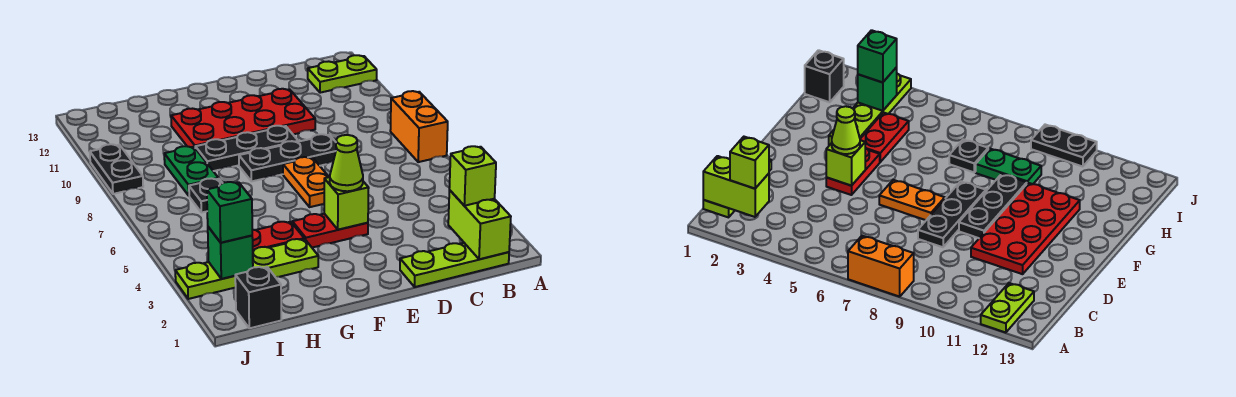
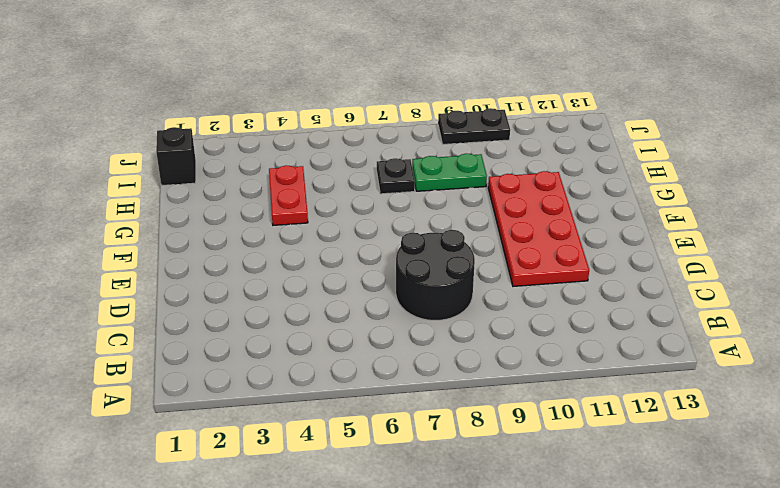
black 2x2 round brick [396,230,475,320] -> black 1x3 plate [239,134,337,181]
none -> orange 1x2 brick [390,91,448,162]
none -> lime 1x2 plate [308,55,377,93]
none -> lime 1x3 plate [400,243,509,287]

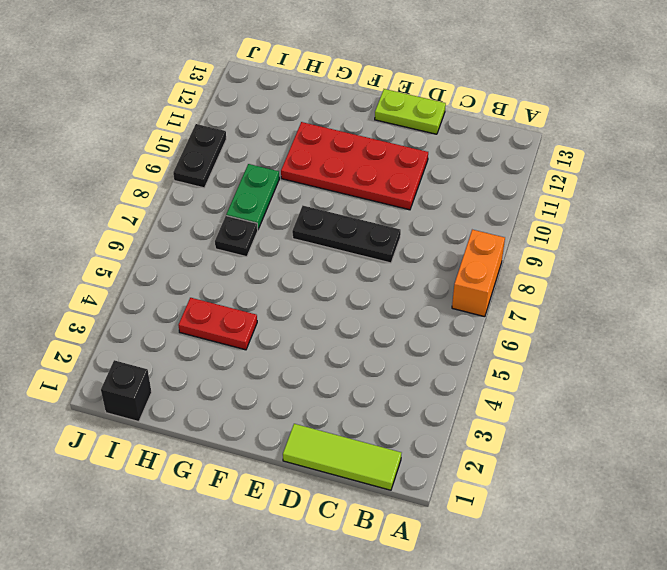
lime 1x3 tile [283,424,401,490] -> lime 1x3 plate [400,243,509,287]
lime 1x2 plate [375,89,446,134] -> lime 1x2 plate moved to [308,55,377,93]
none -> red 1x2 plate [292,214,368,248]
none -> orange 1x2 plate [283,157,329,207]
none -> black 1x3 plate [195,126,298,171]

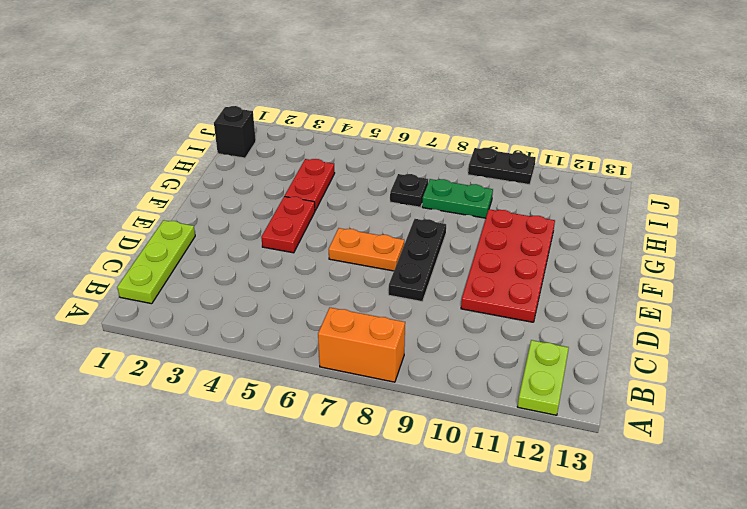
none -> black 1x3 plate [195,126,298,171]
none -> lime 1x4 plate [175,239,318,299]
none -> lime 1x2 brick [448,190,511,259]

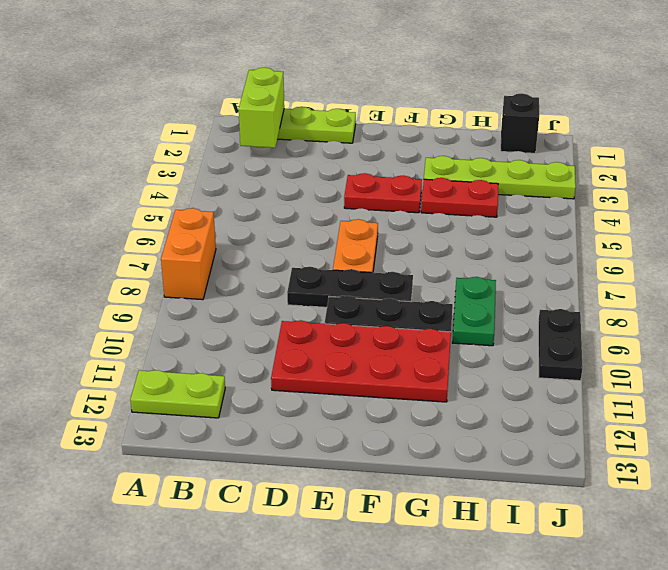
none -> black 1x1 plate [189,178,222,213]
none -> lime 1x1 brick [324,177,369,230]
none -> green 1x1 brick [208,227,253,279]

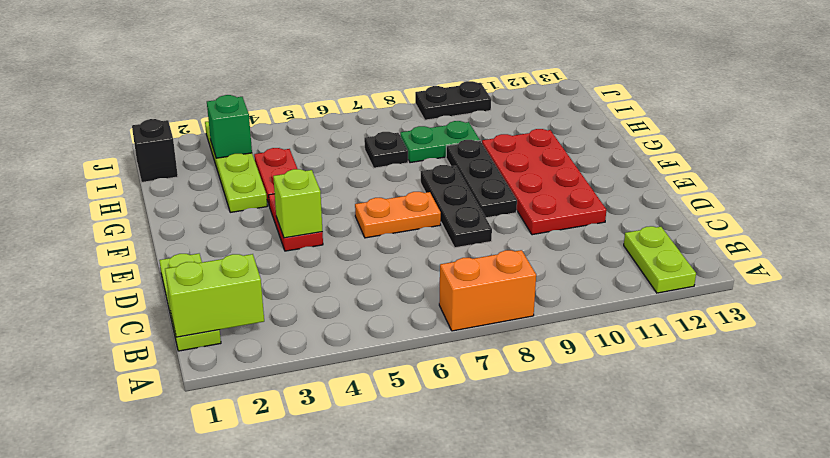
none -> lime 1x1 brick [449,146,496,206]
none -> lime 1x1 cone [330,135,363,191]
none -> green 1x1 brick [207,182,252,243]

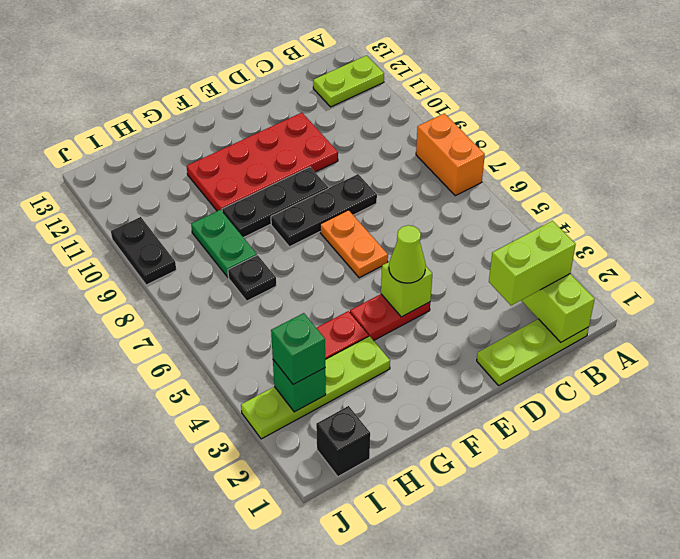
lime 1x2 brick [489,221,576,306] -> lime 1x1 brick [449,146,496,206]

